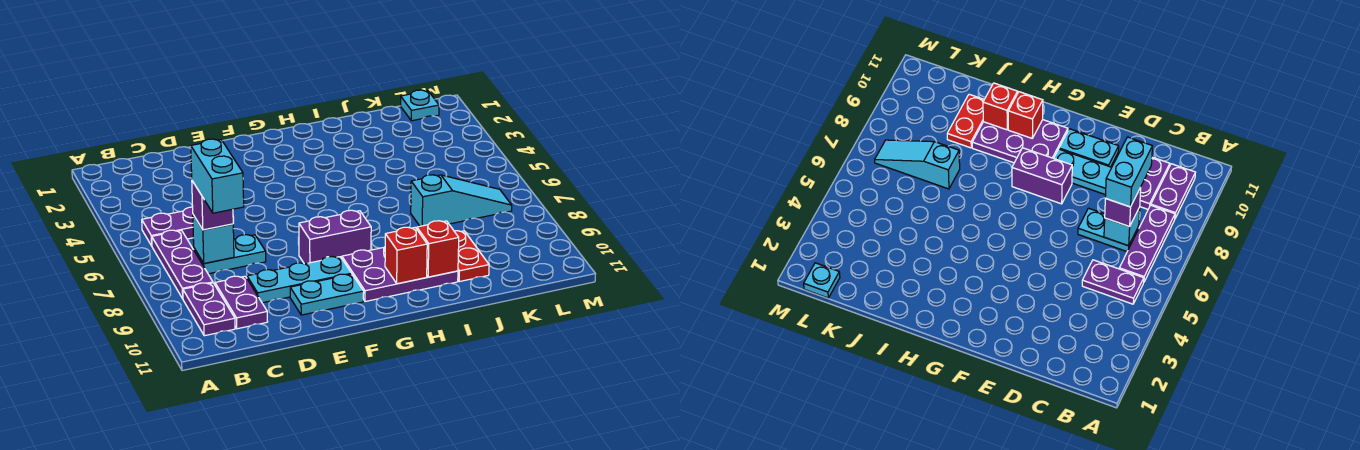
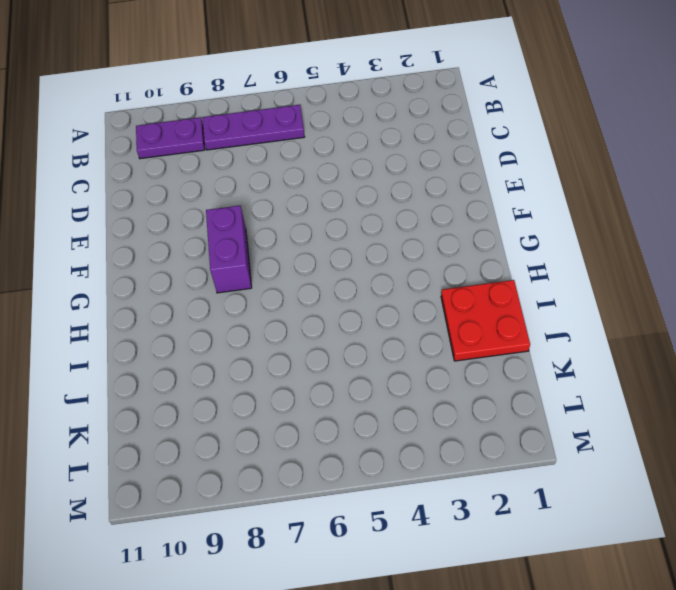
red 2x2 plate [441,280,530,361] -> none
none -> purple 1x2 plate [142,207,193,246]
none -> cyan 1x2 plate [194,235,266,274]
none -> purple 1x2 plate [215,276,268,329]

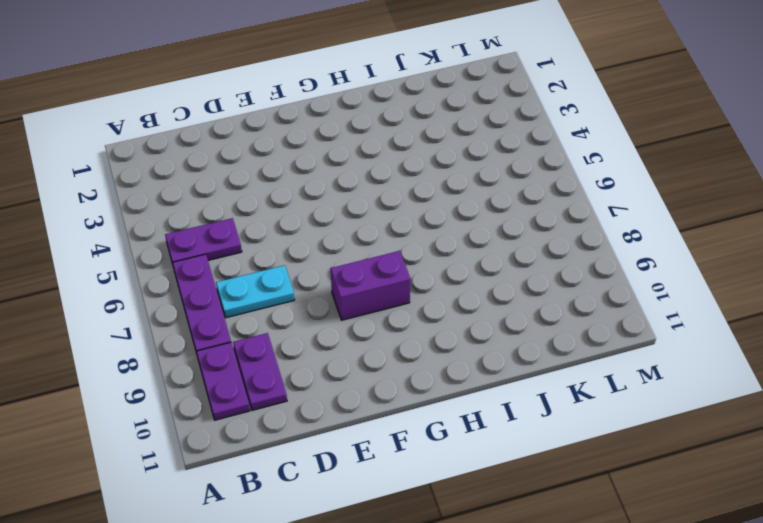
none -> cyan 1x3 plate [247,257,352,303]
none -> cyan 1x2 plate [290,274,364,315]
none -> purple 2x3 plate [342,247,458,302]

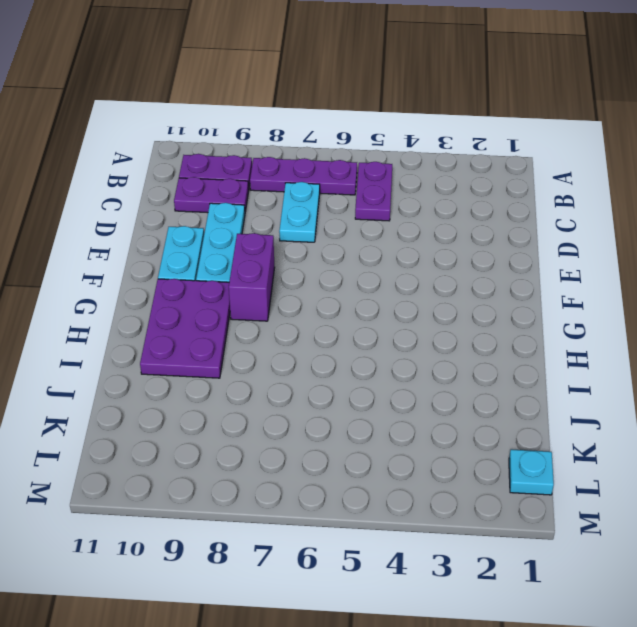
none -> cyan 1x3 slope [411,175,512,226]
none -> red 1x2 plate [454,231,489,282]
none -> cyan 1x1 brick [193,215,234,263]

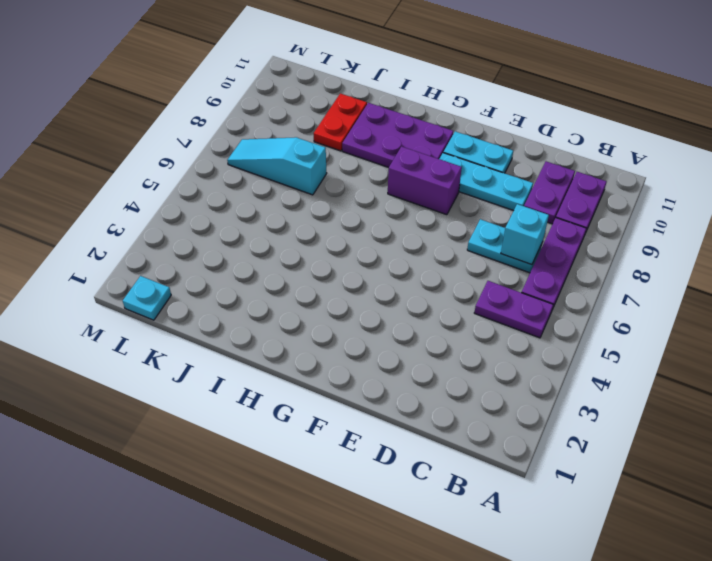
none -> red 1x1 brick [385,227,427,284]
none -> red 1x1 brick [417,221,459,277]
none -> purple 1x1 brick [192,181,233,230]

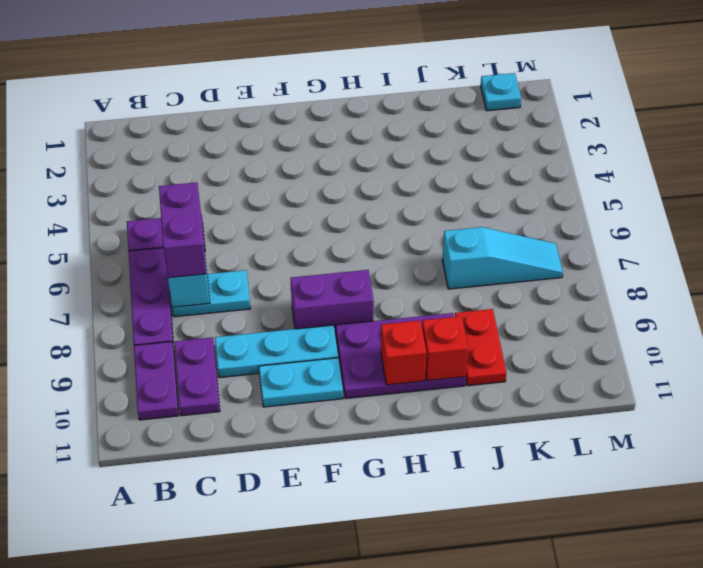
purple 1x2 brick [159,182,206,278] -> purple 1x1 brick [192,181,233,230]
none -> cyan 1x2 brick [191,139,244,213]

